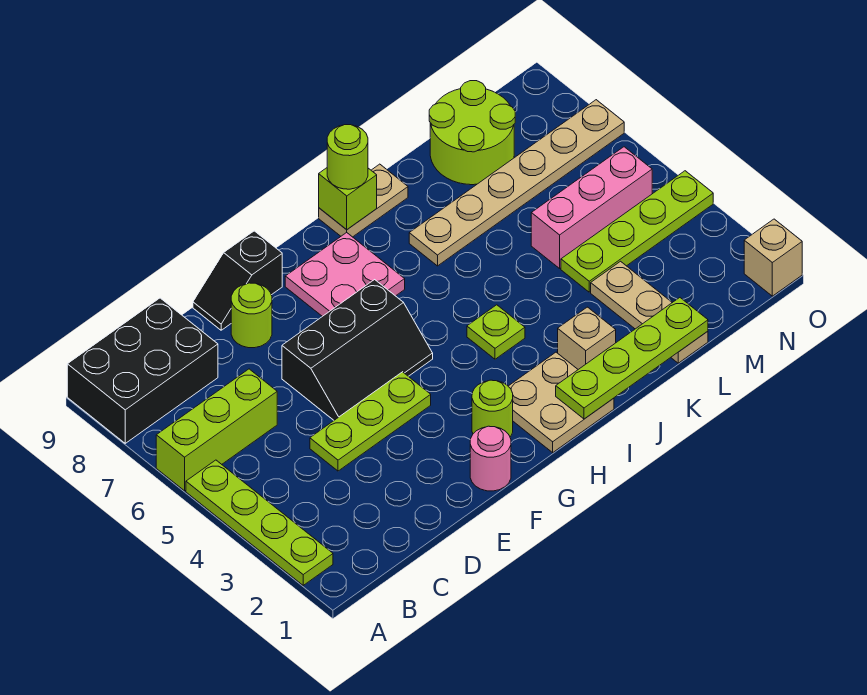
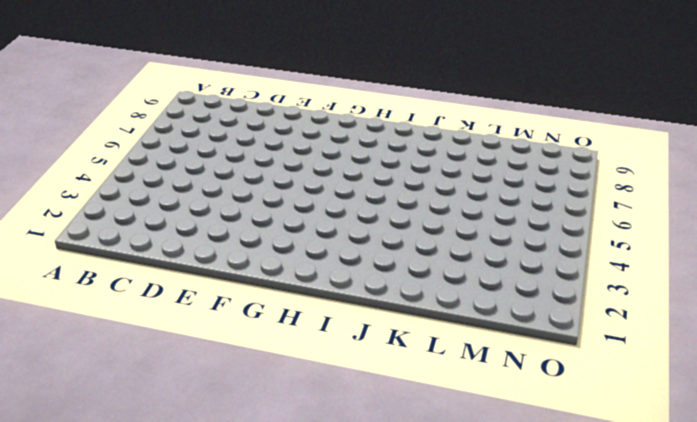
none -> lime 1x4 plate [186,460,333,585]
none -> lime 1x3 brick [156,369,277,491]
none -> black 2x3 brick [67,298,218,443]

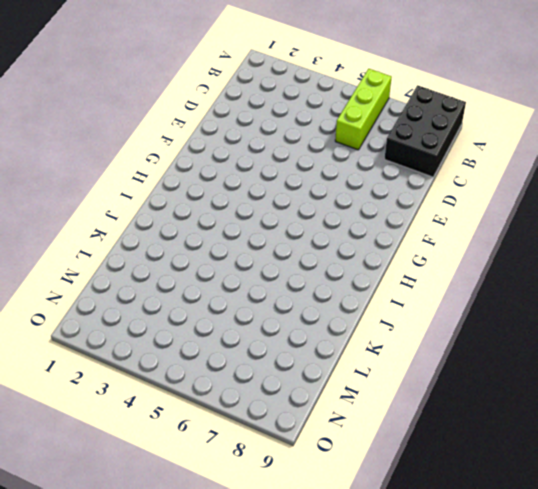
none -> lime 1x4 plate [186,460,333,585]
none -> lime 1x3 plate [310,372,431,471]
none -> black 2x3 slope [282,280,433,420]

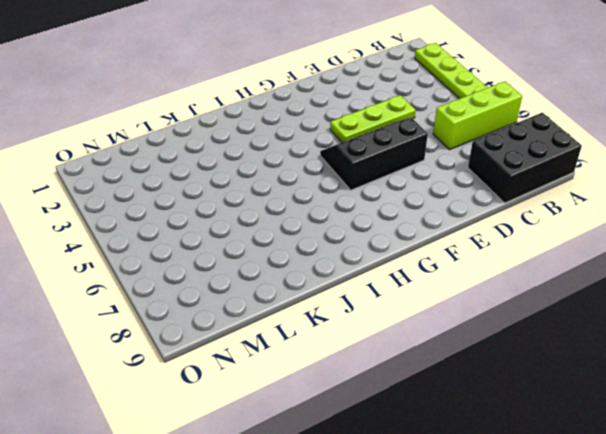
none -> lime 1x1 round brick [231,283,272,348]
none -> black 1x2 slope [193,231,282,330]
none -> pink 1x1 round brick [470,426,511,491]

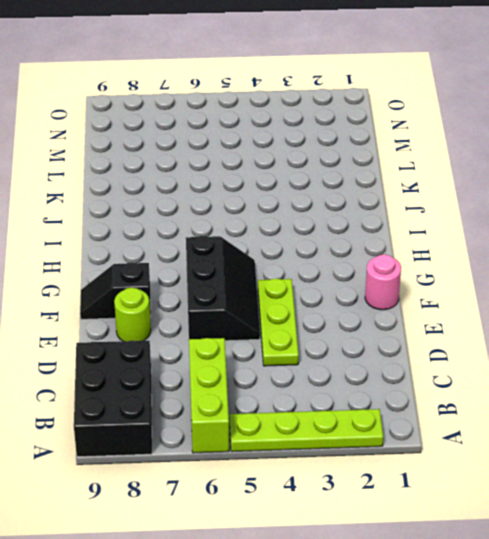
black 1x2 slope [80,262,151,319] -> black 1x2 slope turned to [193,231,282,330]
none -> lime 1x1 round brick [472,380,513,437]
none -> pink 2x2 plate [285,233,405,316]
none -> tan 2x2 plate [508,352,614,452]

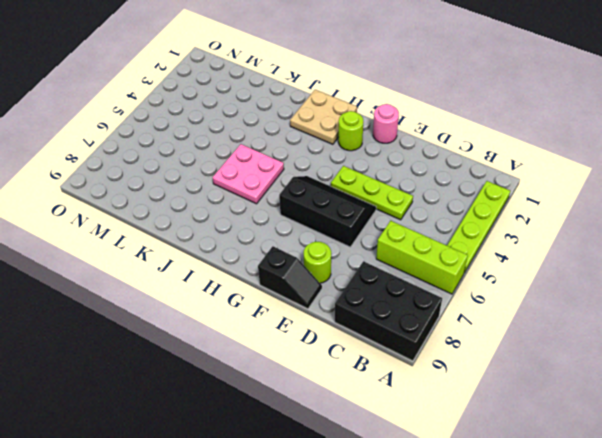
pink 2x2 plate [213,144,284,204] -> pink 2x2 plate moved to [285,233,405,316]
none -> lime 1x1 plate [467,305,525,359]
none -> tan 1x2 plate [319,164,408,237]
none -> tan 1x1 brick [558,307,616,369]

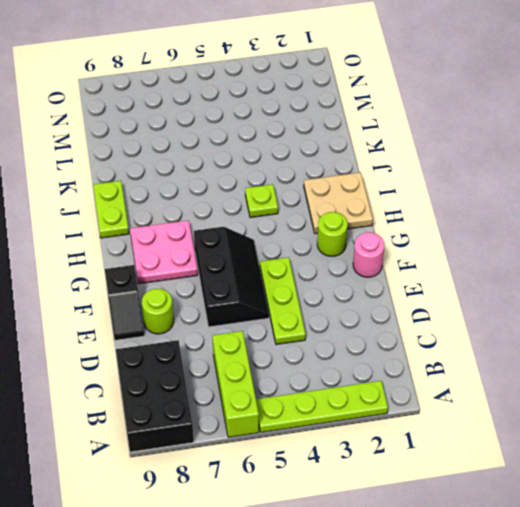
lime 1x2 plate [93,181,129,238] -> tan 1x2 plate [319,164,408,237]
none -> tan 1x1 brick [558,307,616,369]
none -> tan 1x6 plate [409,100,624,266]
none -> tan 1x3 plate [591,261,708,363]

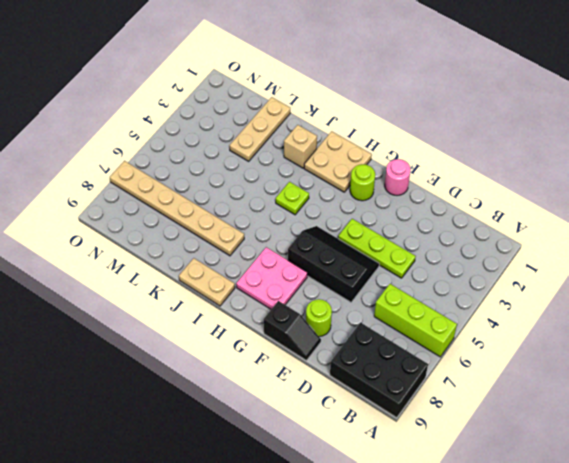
none -> lime 1x4 plate [186,460,333,585]
none -> lime 1x4 plate [561,171,713,292]
none -> pink 1x3 brick [531,147,652,268]

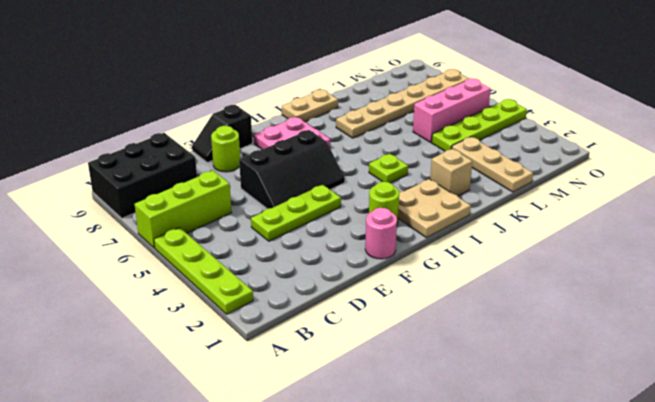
none -> lime 2x2 round brick [429,81,515,185]
none -> tan 1x1 brick [744,219,802,296]
none -> lime 1x4 plate [556,298,708,419]

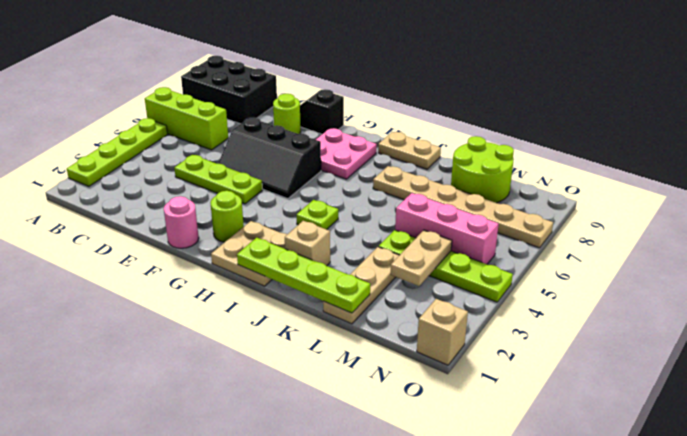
tan 1x2 plate [390,230,452,286] -> none
none -> lime 1x1 brick [319,168,377,230]
none -> lime 1x1 round brick [327,125,368,189]

